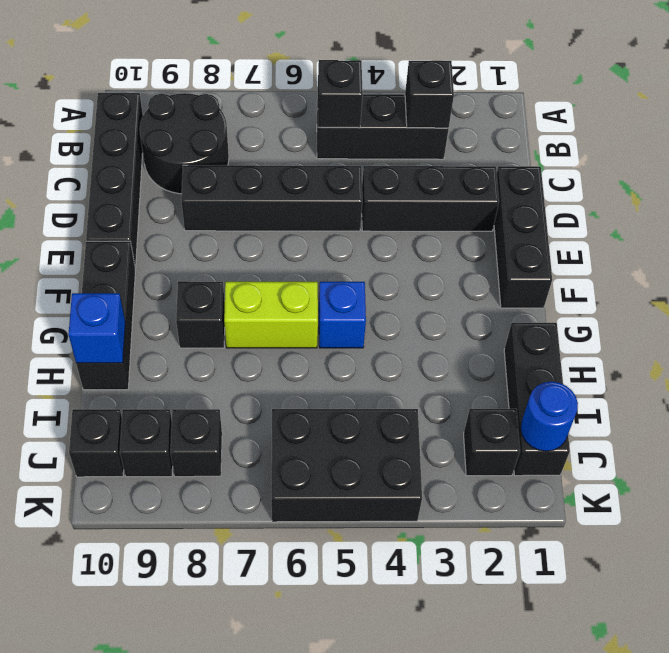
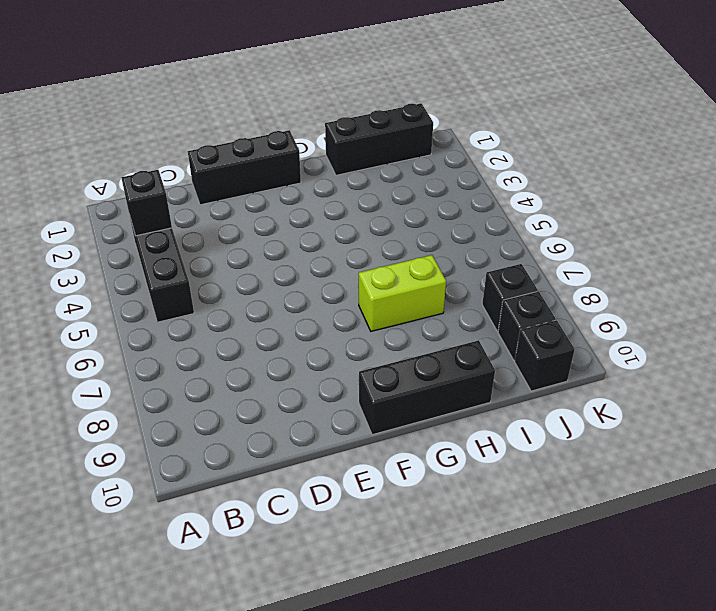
lime 1x2 brick [359,255,446,331] -> lime 1x2 brick turned to [224,282,318,348]
none -> black 2x2 round brick [140,93,229,194]
none -> black 1x4 brick [86,93,143,268]
none -> black 1x3 brick [362,166,499,231]

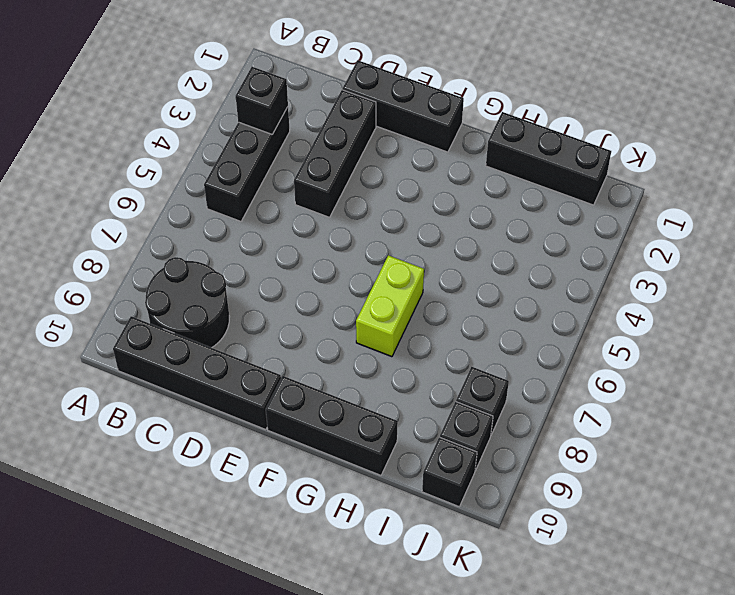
none -> black 1x4 brick [181,165,362,231]
none -> blue 1x1 brick [319,282,366,348]
none -> black 1x1 brick [176,281,225,348]

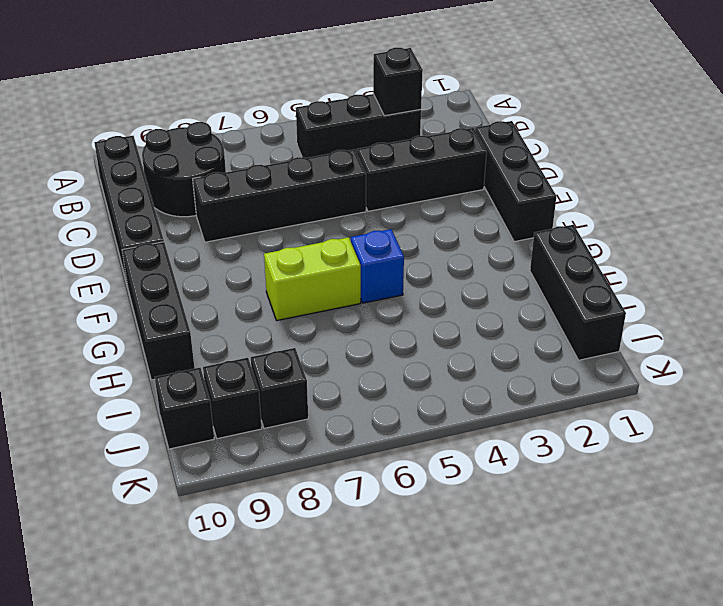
none -> black 1x1 brick [176,281,225,348]
none -> black 1x1 brick [464,409,520,476]
none -> black 2x3 brick [271,409,422,522]

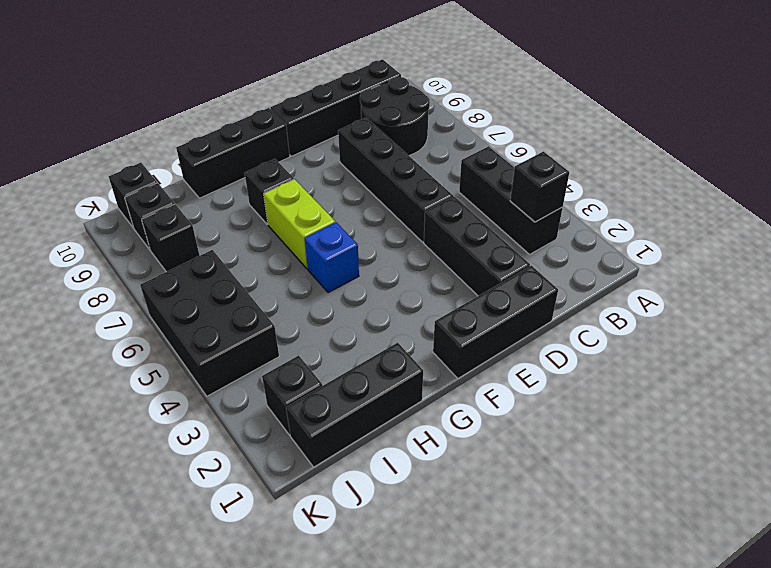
none -> black 1x1 brick [318,60,363,128]
none -> blue 1x1 brick [69,293,125,363]
none -> blue 1x1 round brick [521,382,578,451]

